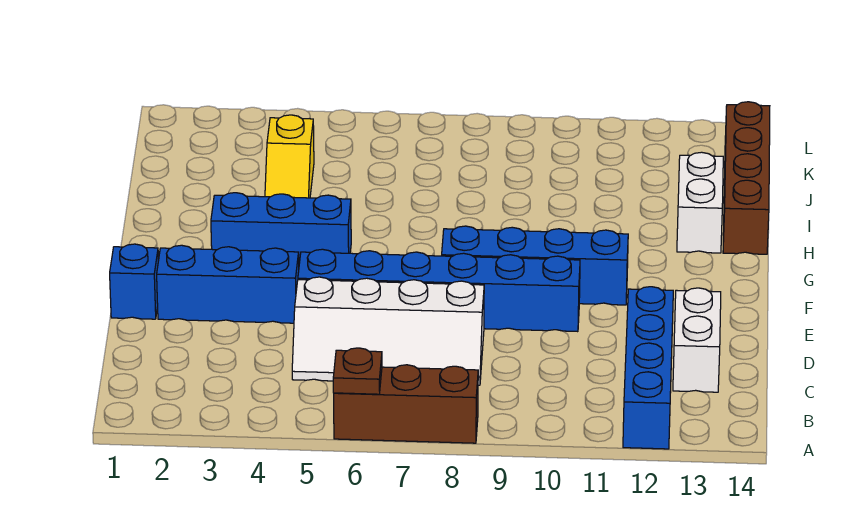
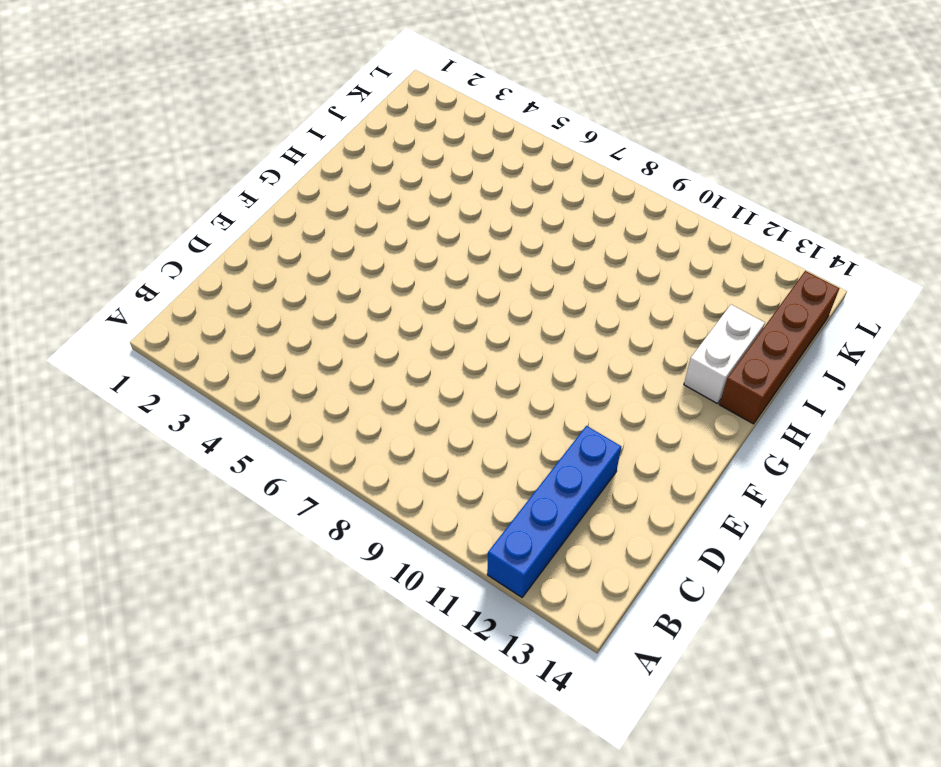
none -> brown 1x3 brick [334,365,478,443]
none -> white 2x4 slope [292,277,484,385]
none -> white 1x2 brick [673,288,721,392]

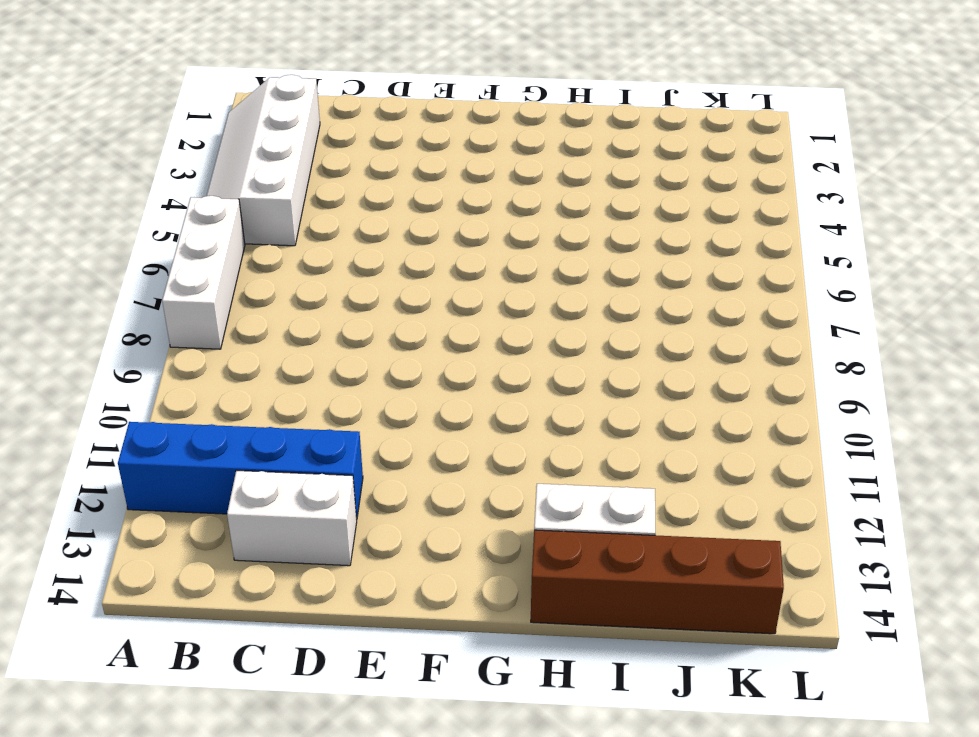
white 2x4 slope [207,75,320,246] -> white 2x4 slope moved to [292,277,484,385]
white 1x3 brick [162,196,245,349] -> brown 1x3 brick [334,365,478,443]
none -> blue 1x1 brick [110,244,158,319]
none -> blue 1x3 brick [157,245,299,323]
none -> blue 1x6 brick [298,249,580,332]

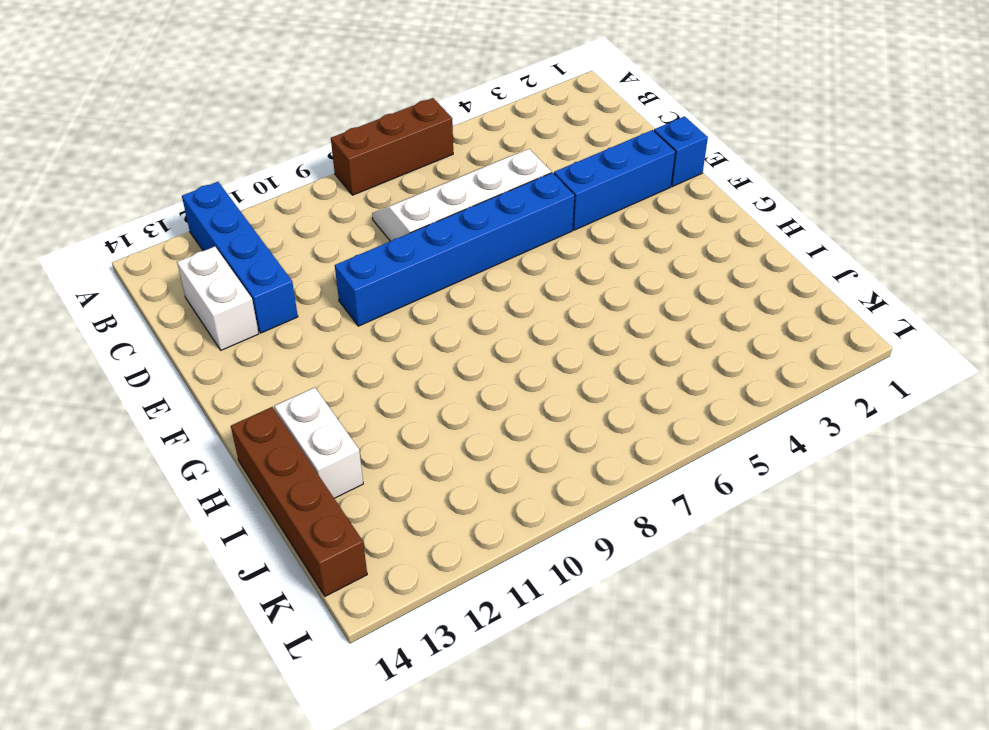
none -> blue 1x4 brick [442,226,628,305]
none -> blue 1x3 brick [211,193,351,263]
none -> yellow 1x2 slope [265,115,314,198]

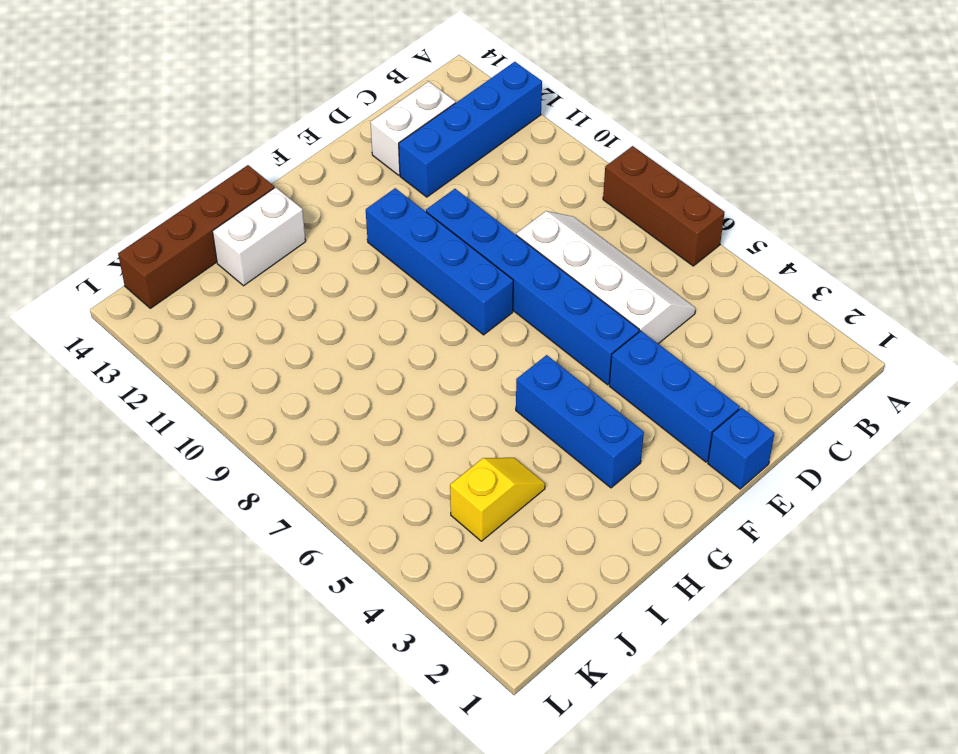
none -> brown 1x1 plate [333,348,382,394]

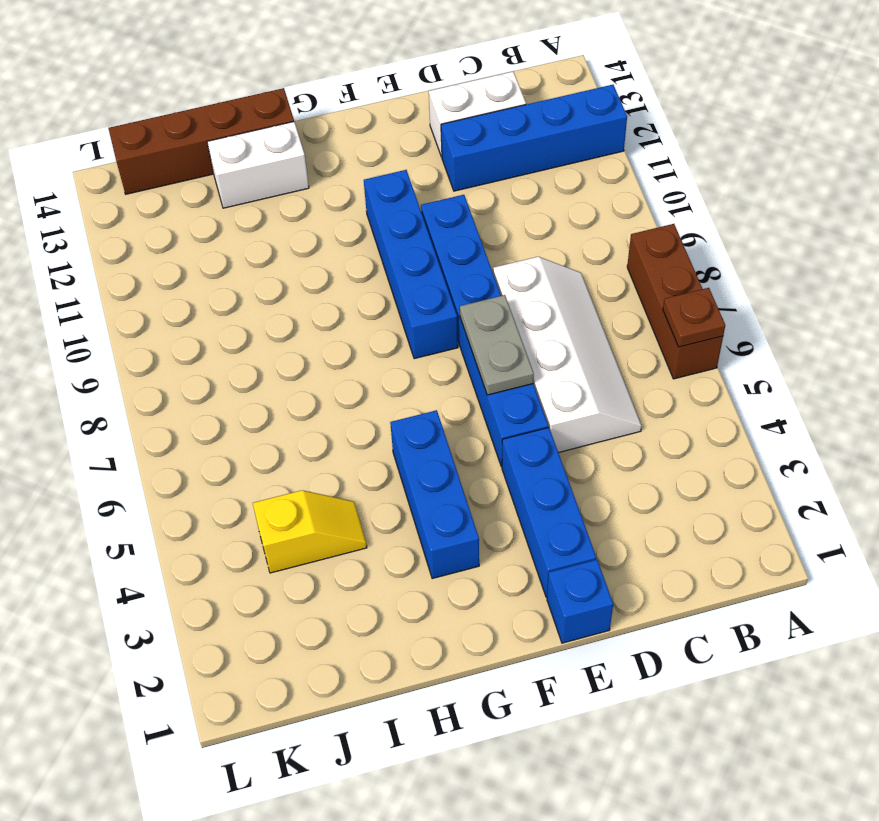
grey 1x2 plate [460,295,534,395] -> none

